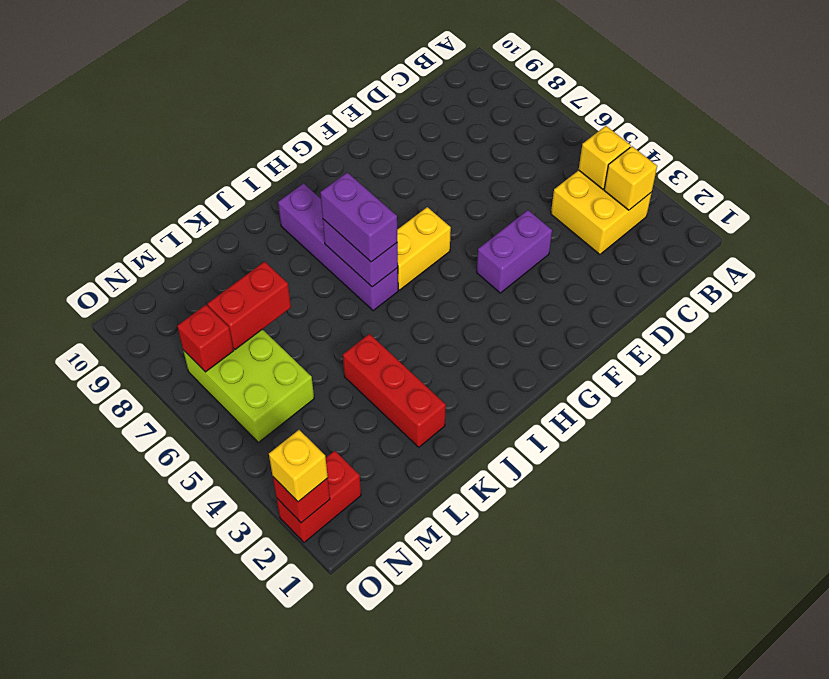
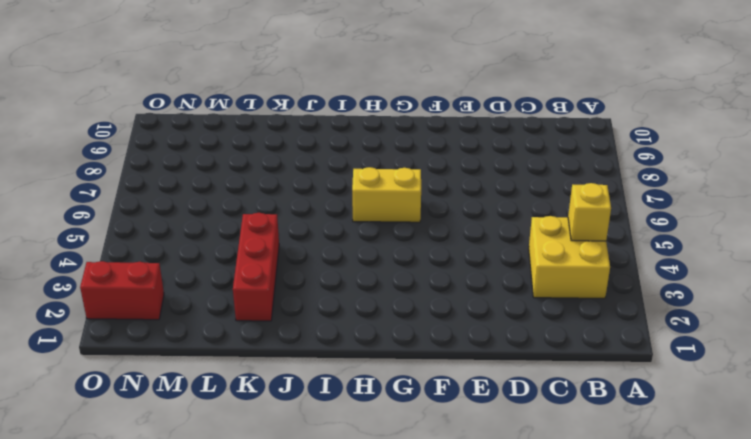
none -> purple 1x2 brick [477,210,552,293]
none -> purple 1x4 brick [278,183,398,311]
none -> lime 2x3 brick [183,329,314,442]

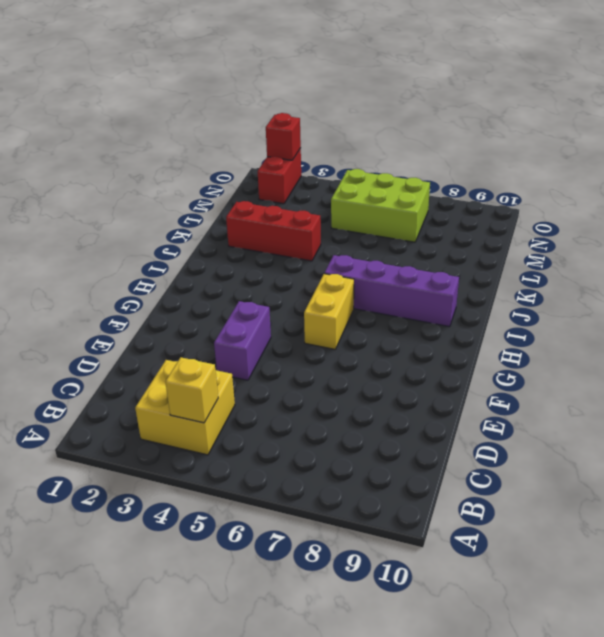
none -> yellow 1x1 brick [604,146,657,210]
none -> purple 1x2 brick [323,219,398,287]
none -> red 1x2 brick [207,262,291,350]

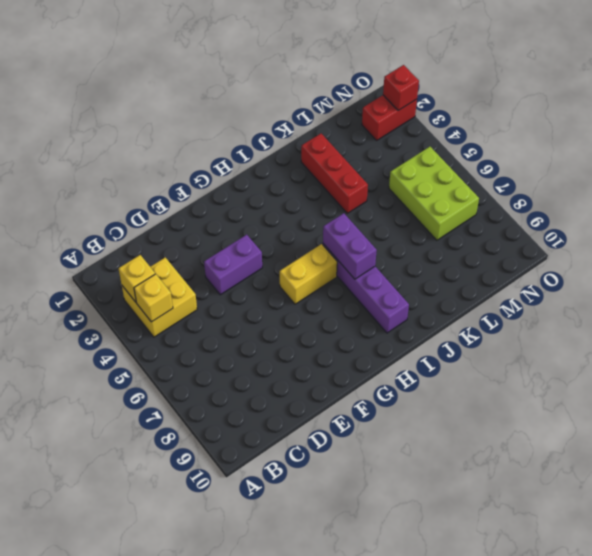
none -> red 1x2 brick [207,262,291,350]
none -> red 1x1 brick [177,305,234,372]
none -> purple 1x2 brick [320,172,397,262]

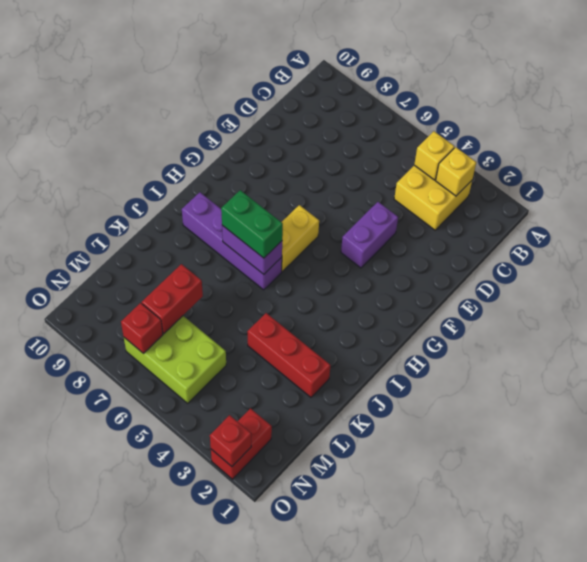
green 1x2 brick [221,190,283,258] -> purple 1x2 brick [320,172,397,262]
none -> yellow 1x1 brick [269,430,328,502]

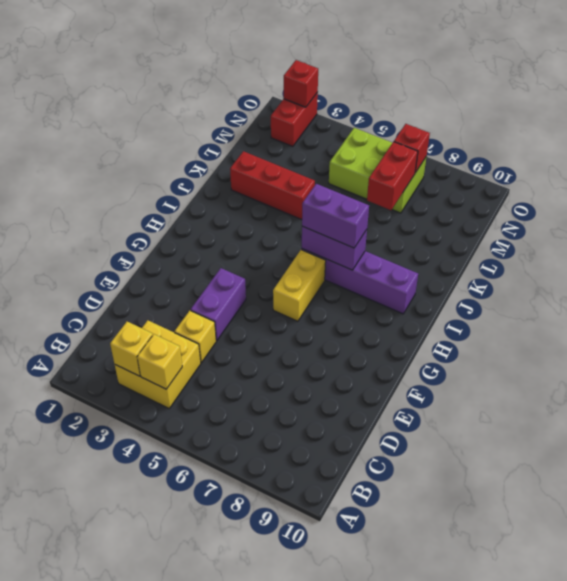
yellow 1x1 brick [174,310,216,363] -> yellow 1x1 brick moved to [269,430,328,502]

